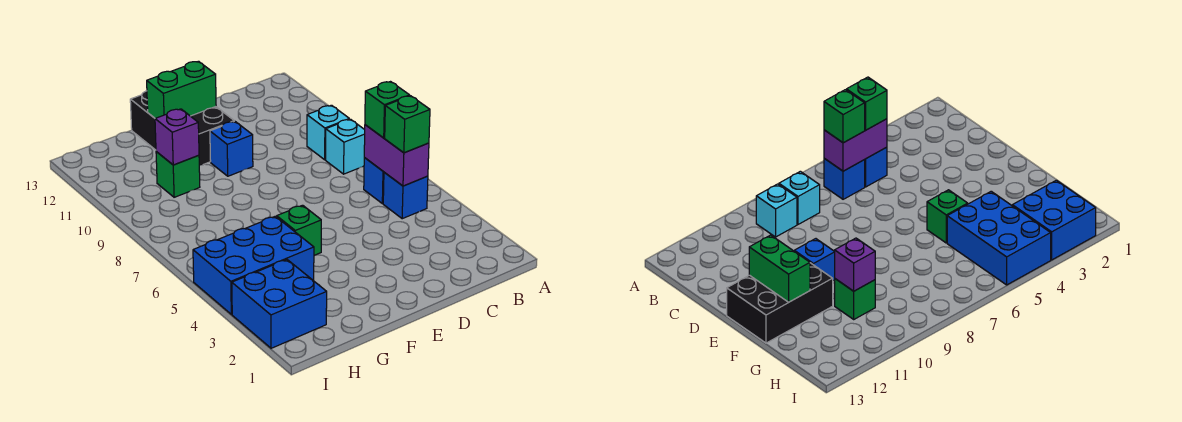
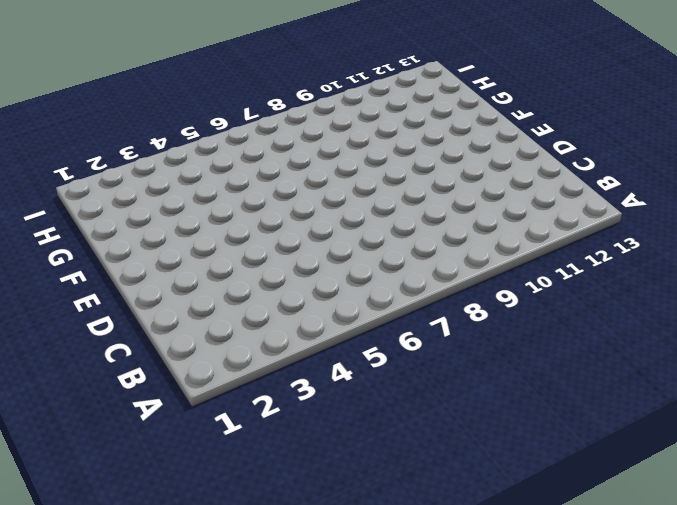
none -> blue 1x1 brick [383,172,428,219]
none -> blue 1x1 brick [364,158,384,204]
none -> cyan 1x1 brick [326,119,365,174]

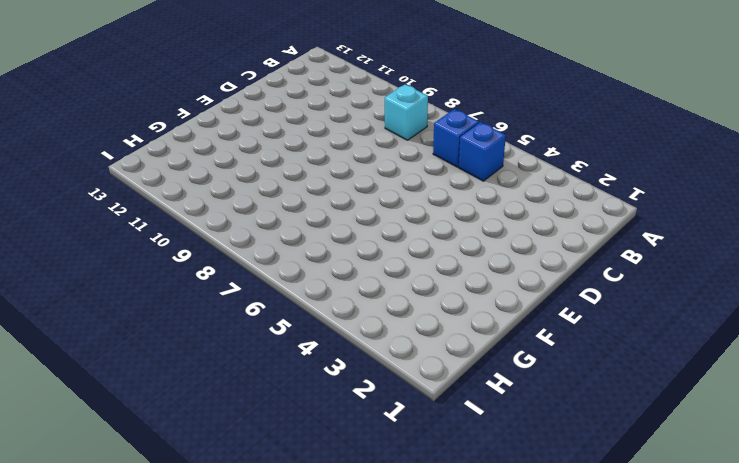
none -> cyan 1x1 brick [307,105,349,160]
none -> blue 1x1 brick [210,121,253,176]
none -> black 2x3 brick [130,91,234,166]

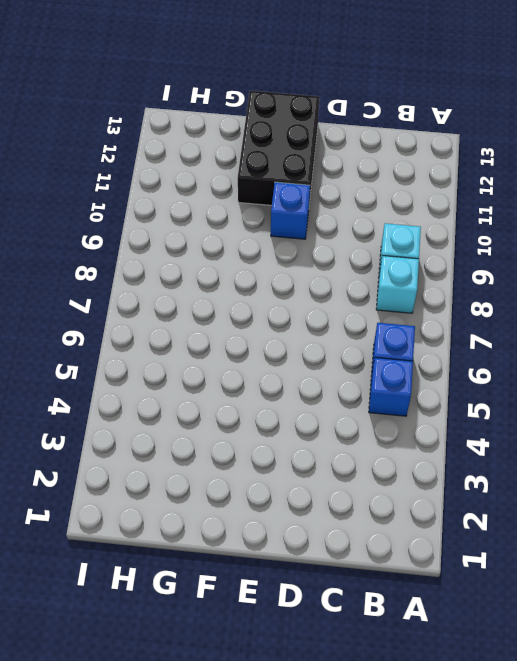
none -> green 1x1 brick [277,205,321,255]
none -> blue 2x3 brick [193,216,314,314]
none -> green 1x1 brick [156,152,200,197]

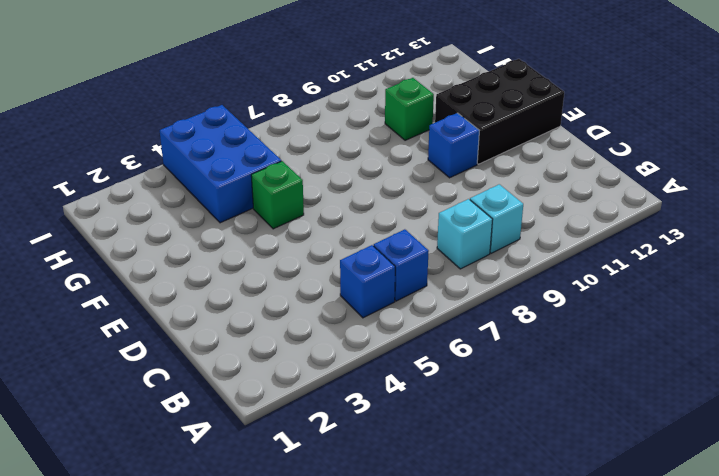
none -> blue 2x2 brick [232,260,327,348]
none -> purple 1x2 brick [364,125,429,186]
none -> green 1x2 brick [147,61,216,118]

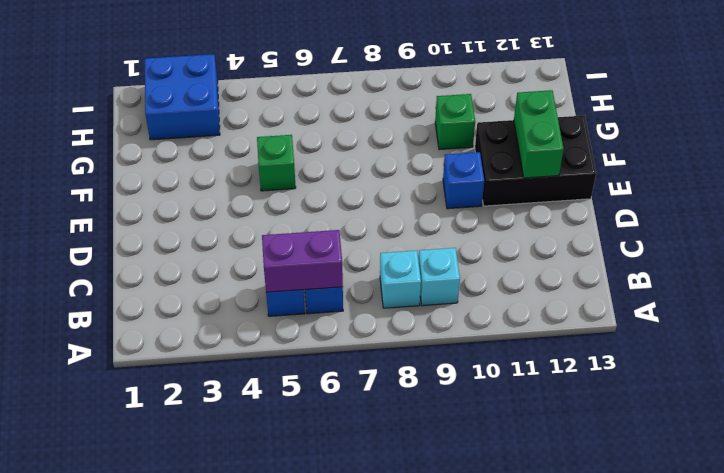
none -> blue 2x3 brick [193,216,314,314]
none -> purple 1x1 brick [155,109,199,165]
none -> green 1x1 brick [385,96,430,153]

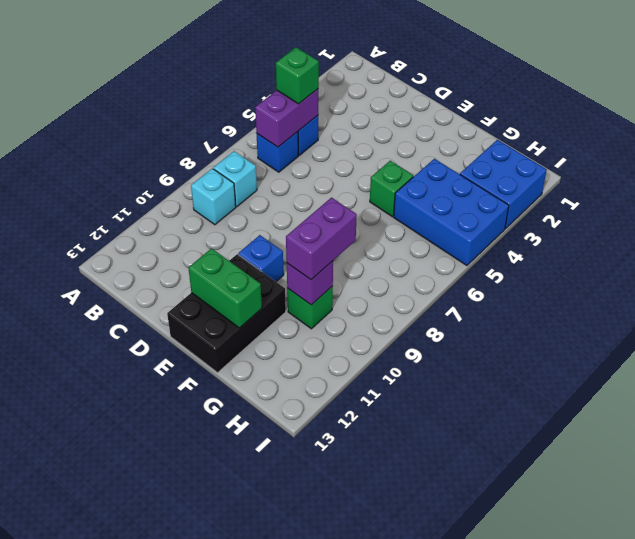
purple 1x2 brick [286,198,357,280] -> none
none -> green 1x1 brick [365,82,410,138]

